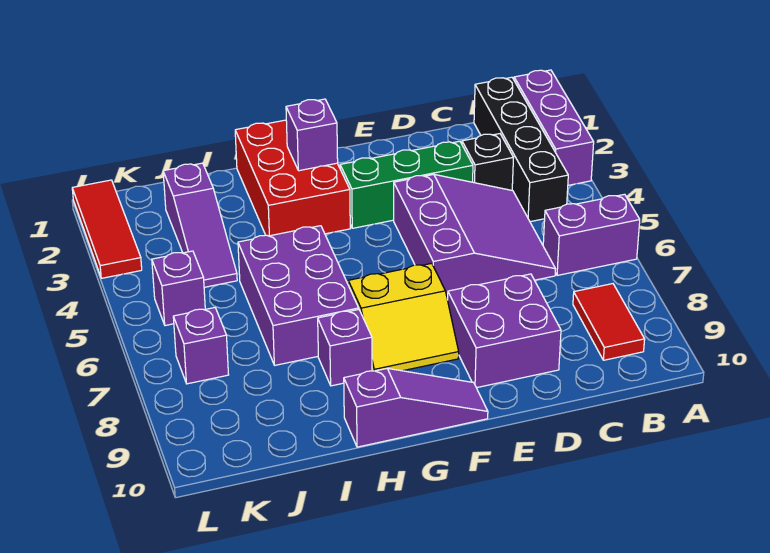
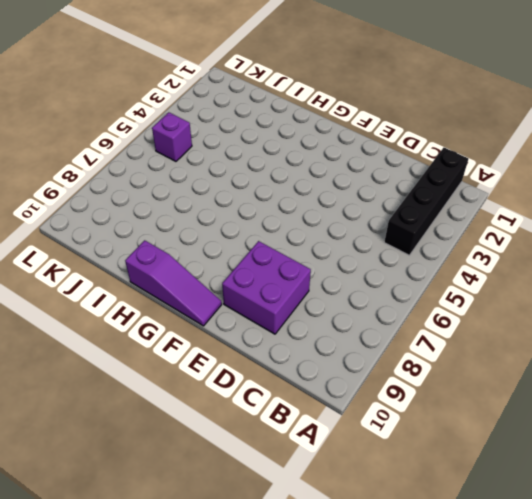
none -> purple 1x3 brick [514,70,594,185]
none -> purple 1x2 brick [543,194,640,275]
none -> red 1x2 tile [573,284,645,360]

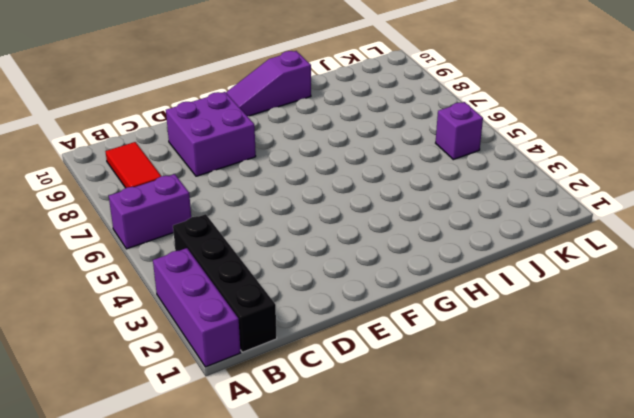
none -> black 1x1 brick [462,134,514,190]
none -> purple 3x3 slope [394,174,555,298]
none -> green 1x3 brick [340,141,473,228]

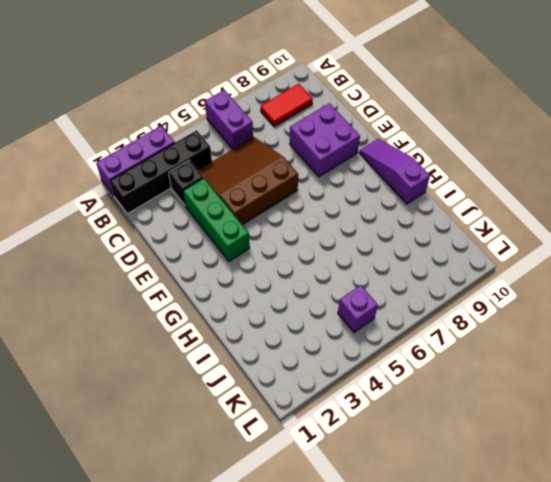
brown 3x3 slope [198,137,298,225] -> purple 3x3 slope [394,174,555,298]
none -> yellow 2x2 slope [348,263,459,371]
none -> red 2x3 brick [235,120,350,236]
none -> purple 2x3 brick [238,226,359,365]

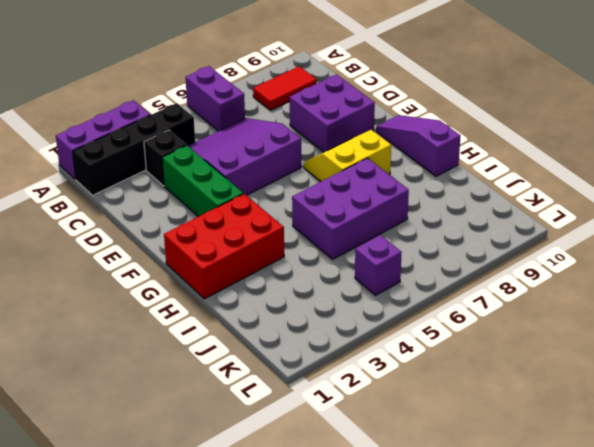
yellow 2x2 slope [304,130,391,181] -> yellow 2x2 slope turned to [348,263,459,371]
none -> purple 1x1 brick [318,310,372,386]
none -> purple 1x3 slope [163,163,237,287]
none -> purple 1x1 brick [173,308,229,384]

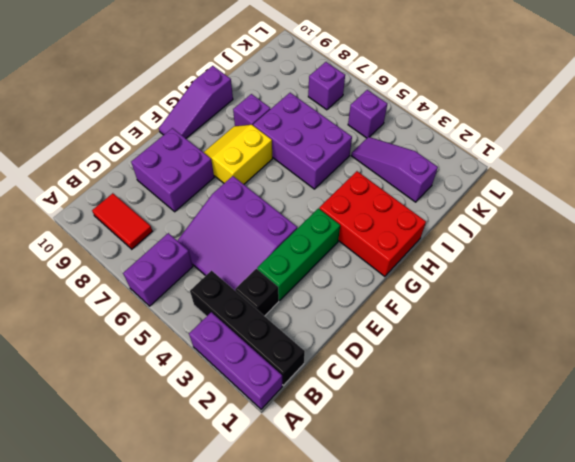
none -> red 1x3 tile [72,180,142,278]
none -> purple 1x1 brick [286,99,338,171]

